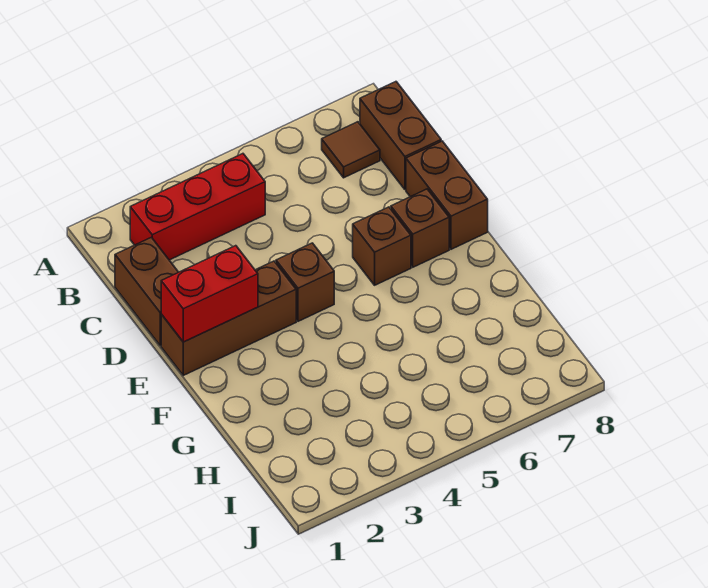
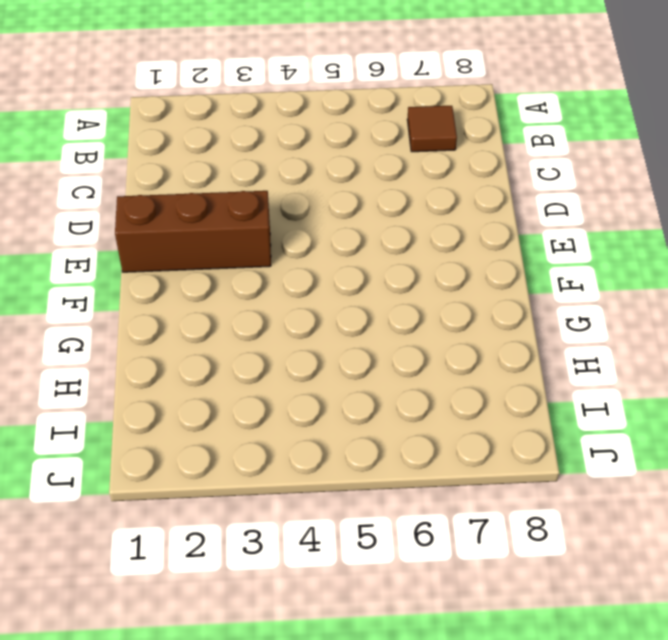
none -> red 1x3 brick [130,154,265,260]
none -> brown 1x2 brick [360,82,441,190]

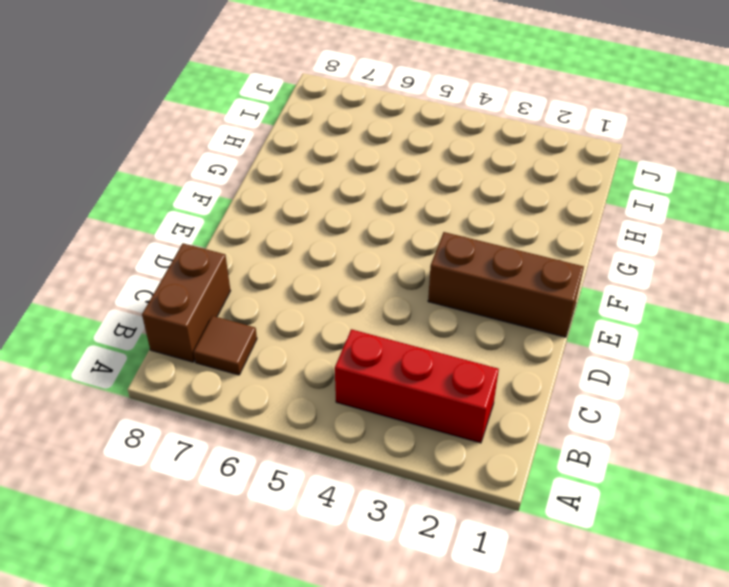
none -> brown 1x2 brick [115,237,178,346]
none -> brown 1x2 brick [406,141,488,249]

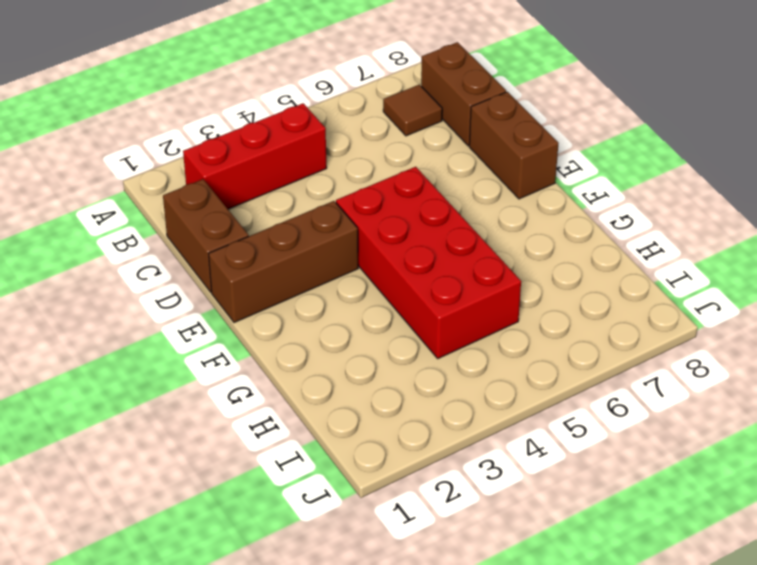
red 2x4 brick [336,167,521,358] -> brown 1x1 brick [276,243,334,321]
none -> brown 1x1 brick [353,207,411,285]
none -> brown 1x1 brick [391,189,449,267]

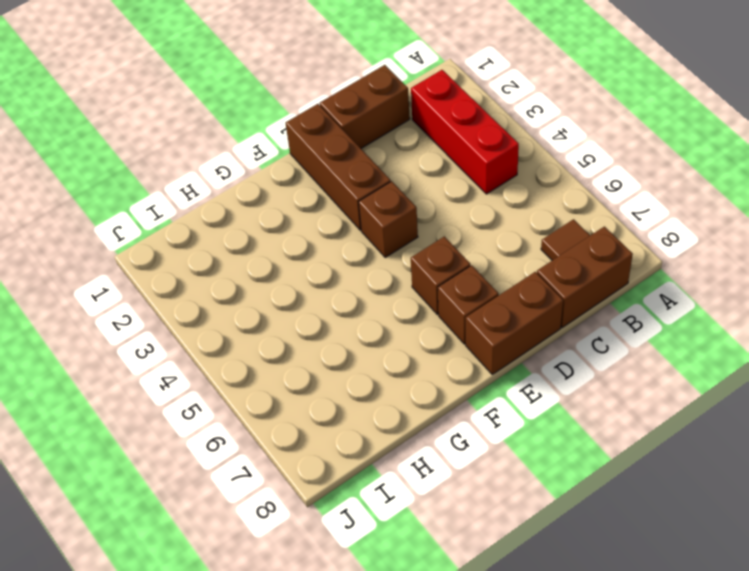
none -> red 1x2 brick [161,246,258,342]

